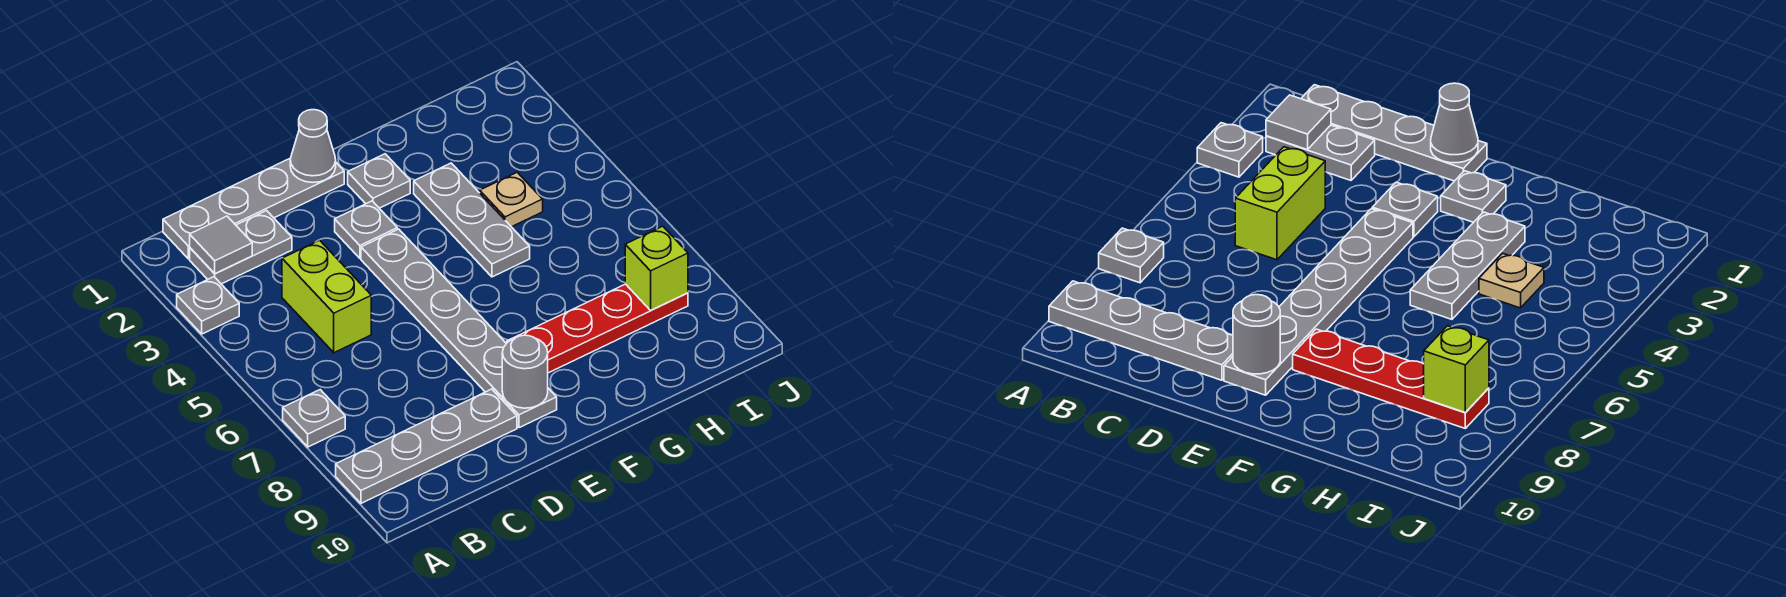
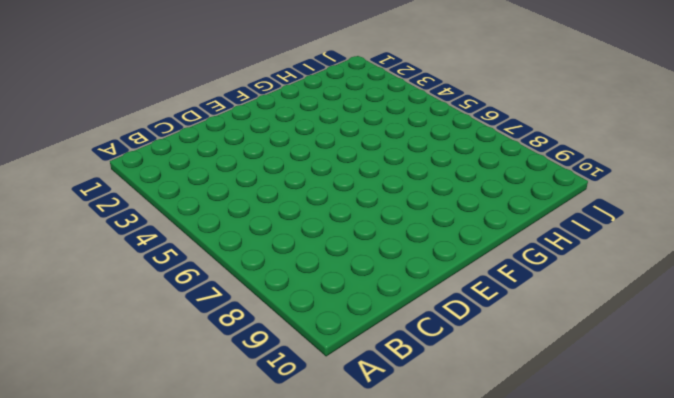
none -> grey 1x1 plate [177,277,239,334]
none -> grey 1x1 plate [283,390,345,447]
none -> grey 1x4 plate [336,389,517,503]

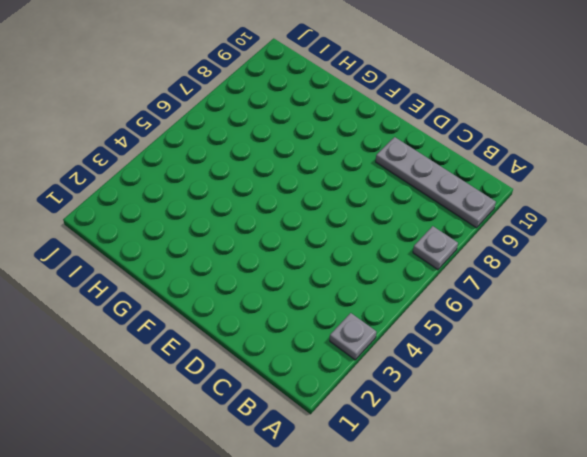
none -> grey 1x4 plate [163,158,344,259]
none -> grey 1x2 plate [190,211,292,284]
none -> lime 1x2 brick [282,240,371,353]

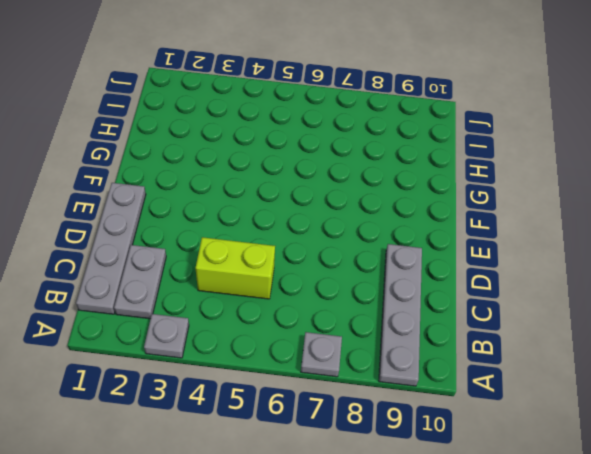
none -> grey 1x1 plate [335,201,397,258]
none -> grey 1x6 plate [361,229,557,428]
none -> grey 1x1 plate [348,154,410,208]

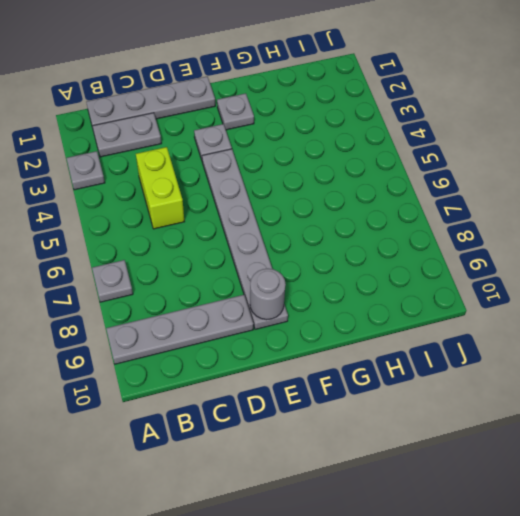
none -> red 1x4 plate [507,284,688,373]
none -> grey 1x3 plate [414,163,530,277]
none -> tan 1x1 plate [480,172,543,227]

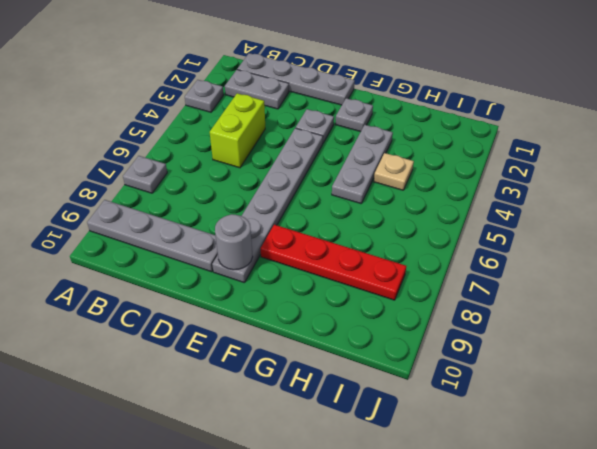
none -> grey 1x1 tile [190,216,252,274]
none -> grey 1x1 cone [290,110,336,183]
none -> lime 1x1 brick [625,226,688,310]

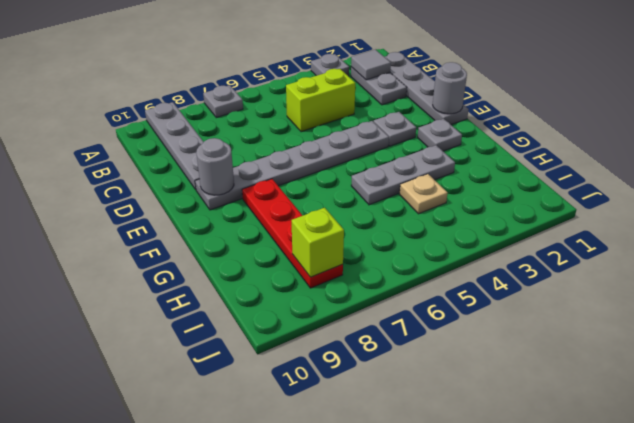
grey 1x1 round brick [433,62,467,114] -> grey 1x1 cone [290,110,336,183]

